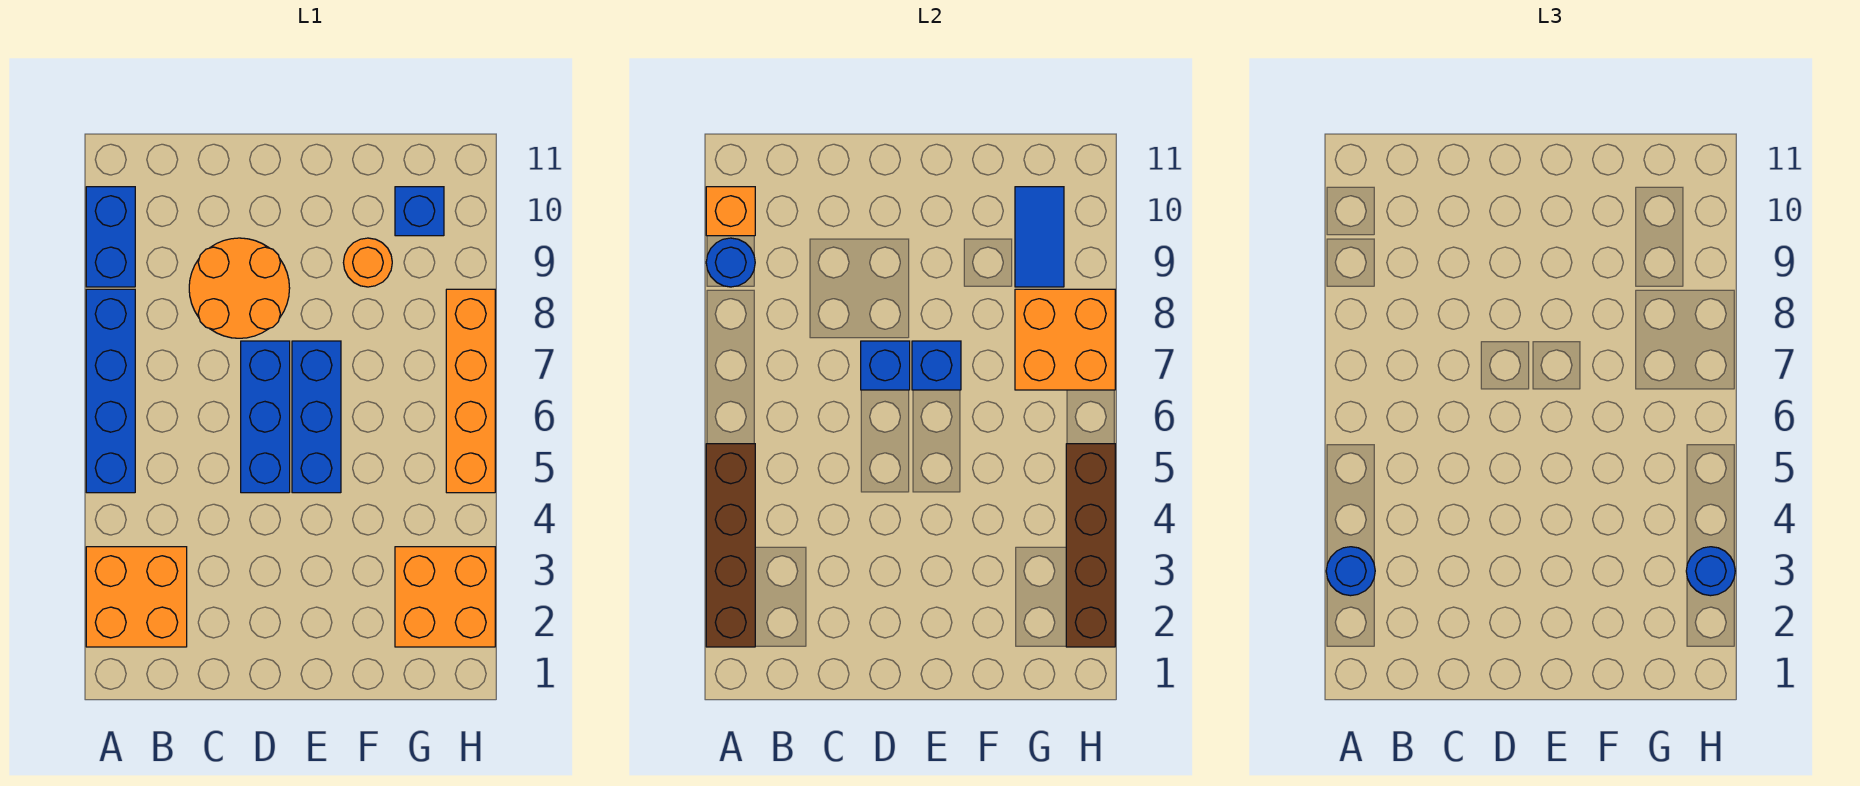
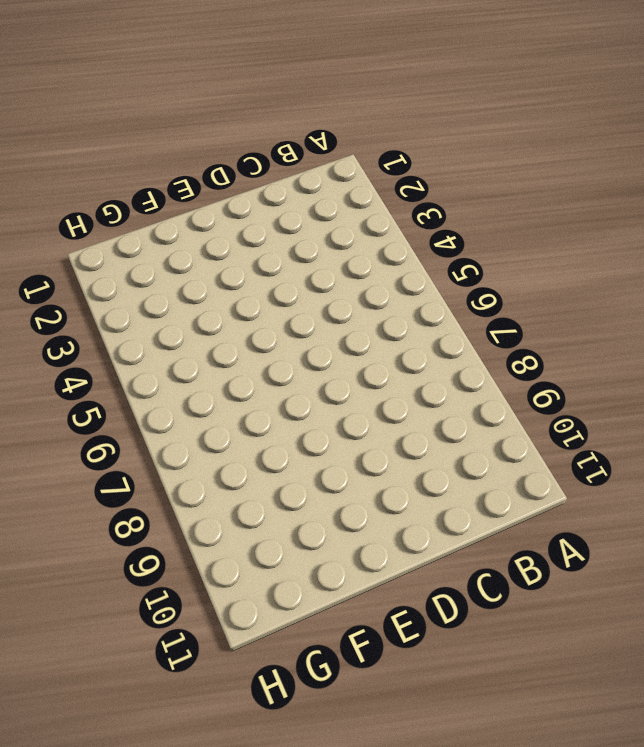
none -> orange 2x2 brick [86,547,187,647]
none -> blue 1x4 brick [86,289,135,493]
none -> blue 1x2 brick [86,187,135,287]

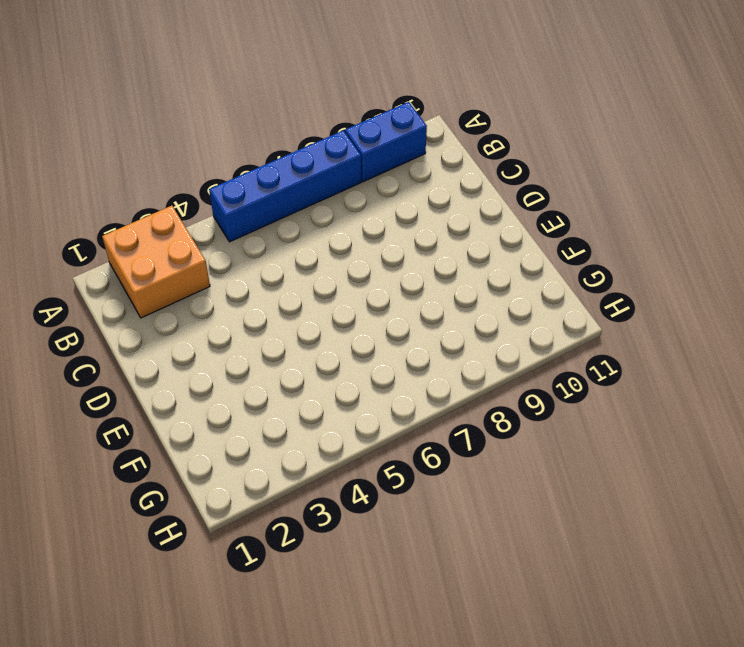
none -> orange 2x2 round brick [189,238,290,338]
none -> blue 1x3 brick [241,341,290,493]
none -> blue 1x3 brick [292,341,341,493]

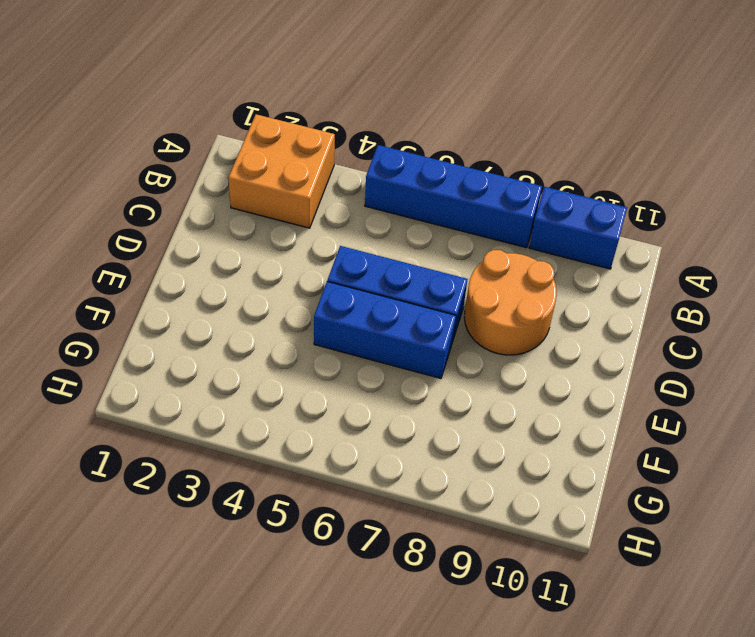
none -> orange 1x1 round brick [343,238,392,287]
none -> orange 2x2 brick [395,547,495,647]
none -> blue 1x1 brick [395,187,444,236]

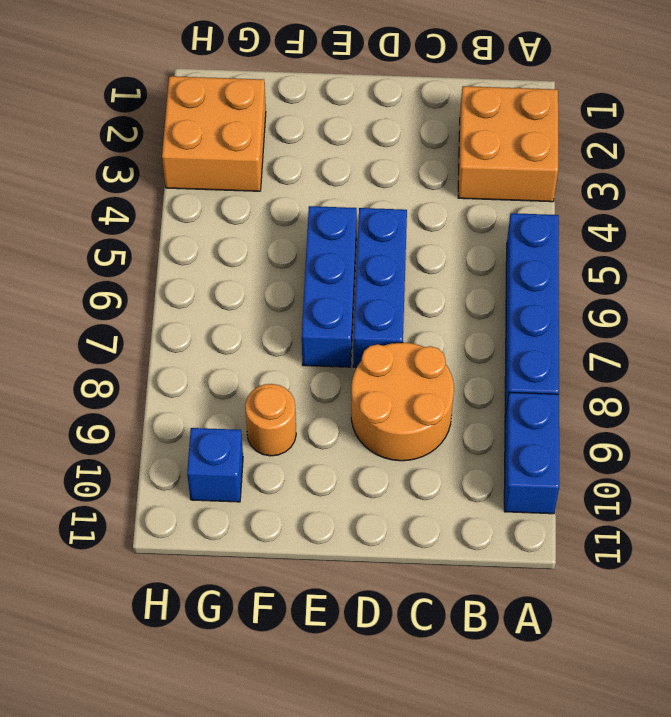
none -> orange 1x4 brick [446,289,495,493]
none -> brown 1x4 brick [706,444,755,647]
none -> blue 1x1 round brick [706,238,755,287]

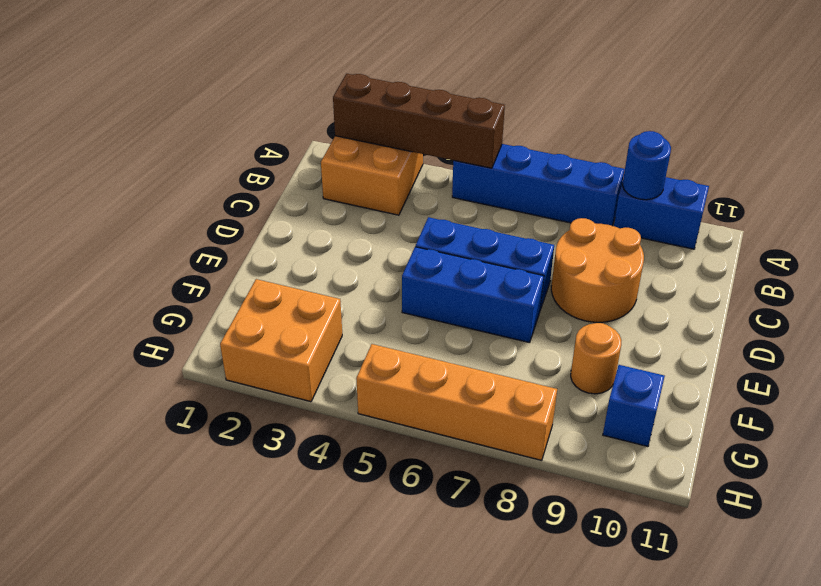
none -> orange 1x1 brick [706,187,755,236]
none -> blue 1x1 brick [861,341,910,390]
none -> blue 1x1 brick [912,341,961,390]

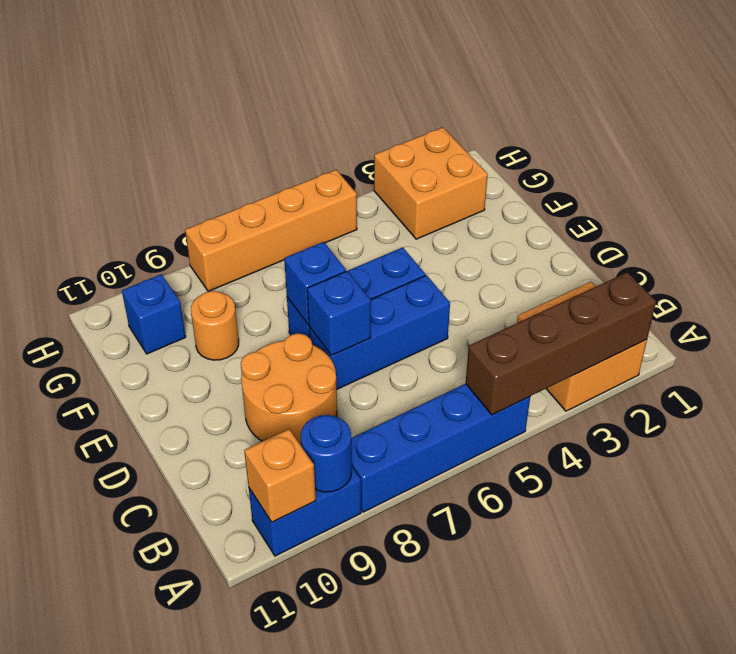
none -> orange 2x2 brick [1015,289,1115,390]
none -> blue 1x2 tile [1015,187,1064,287]
none -> brown 1x4 brick [1066,444,1115,647]

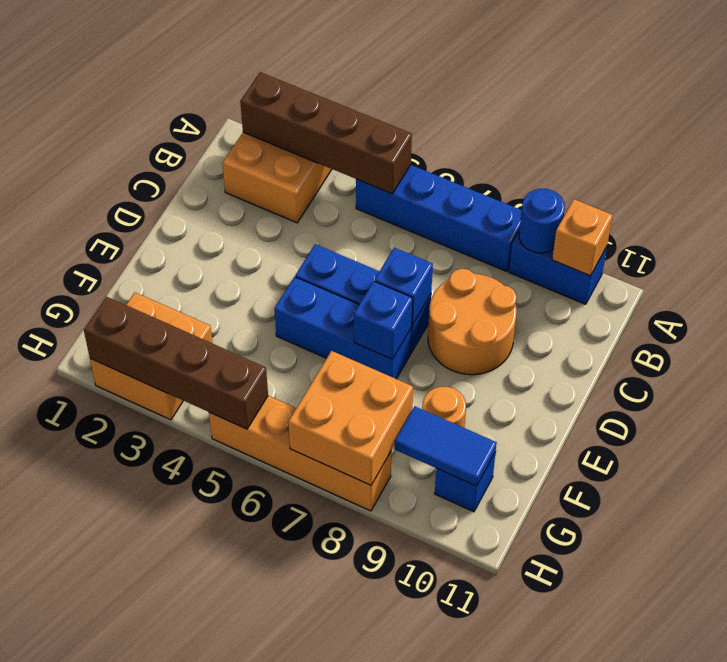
none -> blue 1x1 round brick [1326,547,1375,596]
none -> blue 1x1 round brick [1686,547,1735,596]

